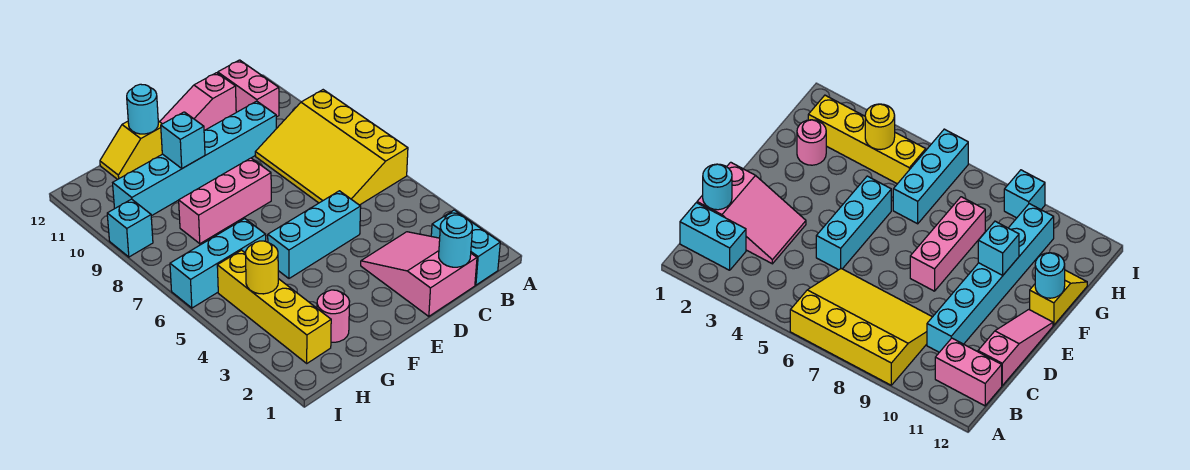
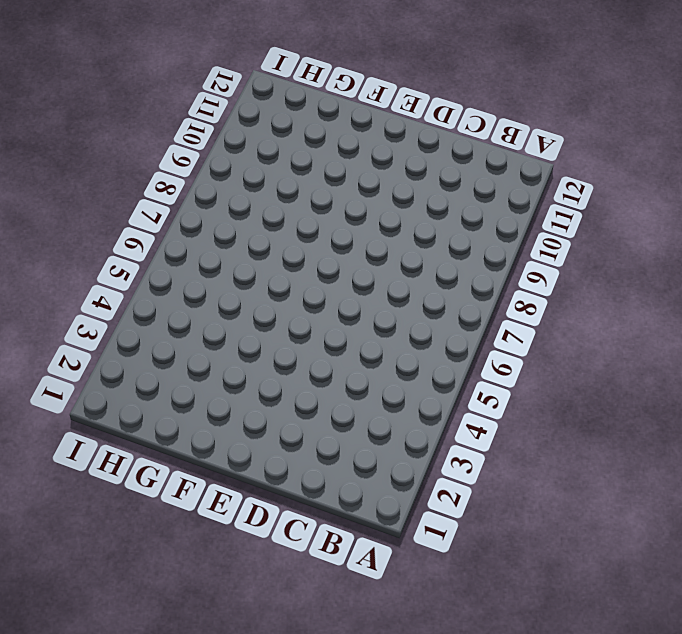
none -> yellow 3x4 slope [255,90,408,205]
none -> cyan 1x2 brick [431,210,500,285]
none -> pink 1x2 brick [218,60,279,117]

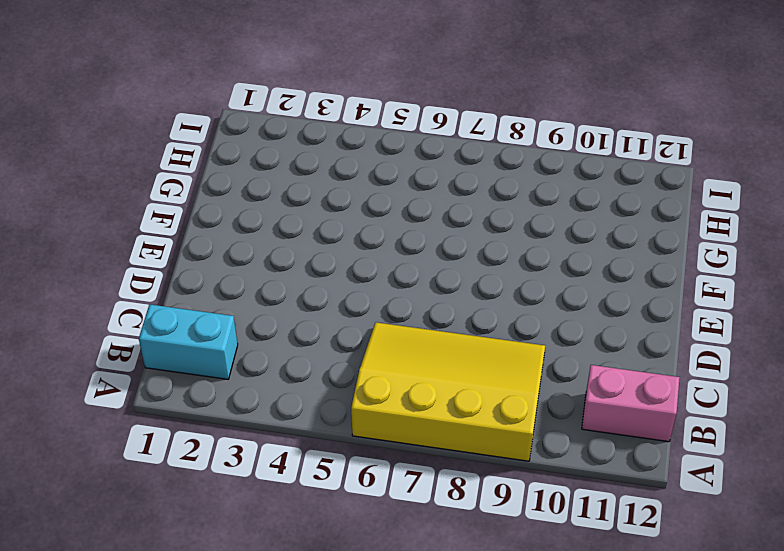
none -> pink 2x3 slope [361,232,477,316]
none -> cyan 1x6 brick [113,101,276,216]
none -> pink 1x3 slope [160,73,236,131]

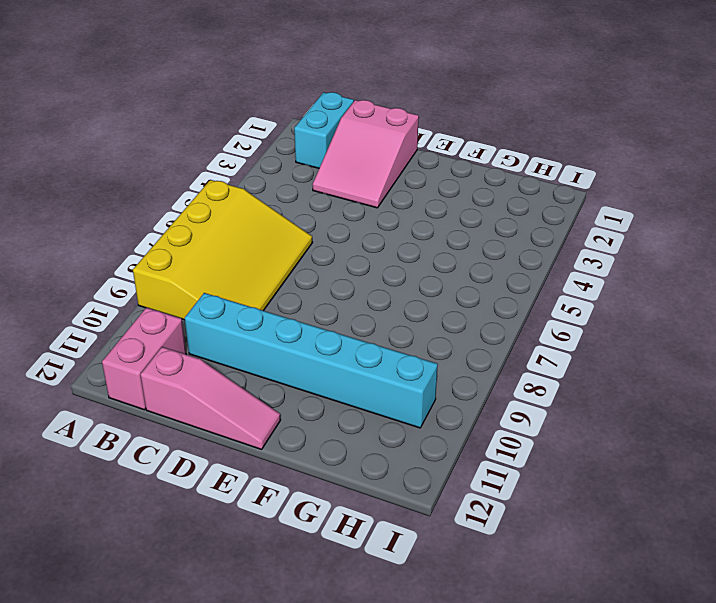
none -> cyan 1x3 brick [268,191,361,278]
none -> pink 1x3 brick [179,158,271,244]
none -> yellow 1x2 slope [100,121,162,179]

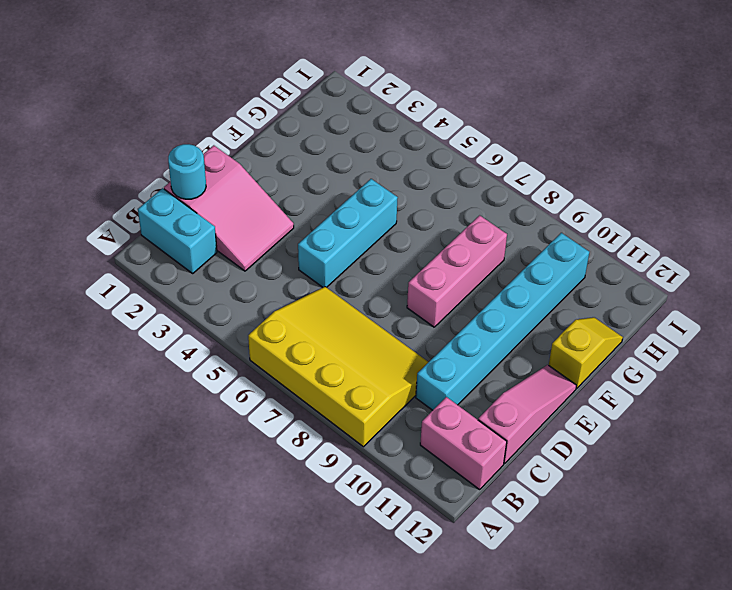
none -> pink 1x1 round brick [317,290,350,342]
none -> cyan 1x3 brick [170,219,266,308]
none -> yellow 1x4 brick [217,250,331,363]

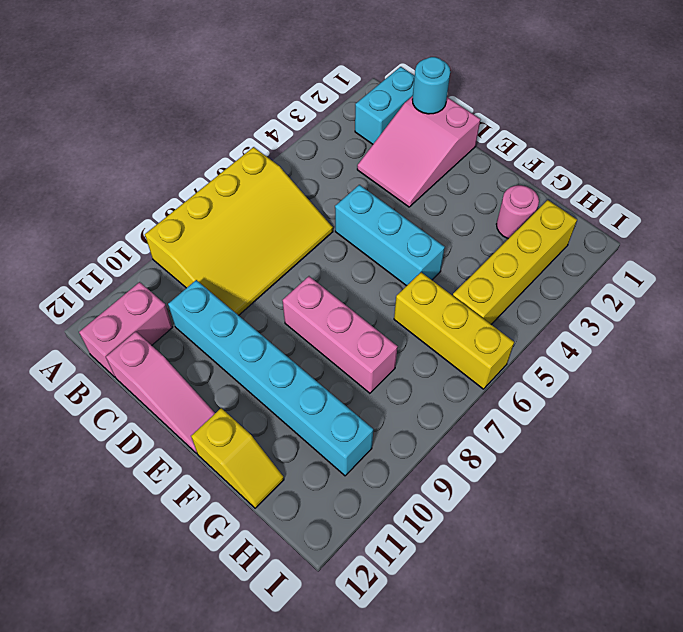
yellow 1x3 brick [394,272,514,389] -> cyan 1x3 brick [170,219,266,308]
none -> cyan 1x1 brick [107,199,153,257]
none -> cyan 1x1 brick [161,112,205,168]
none -> cyan 1x1 round brick [127,84,158,134]

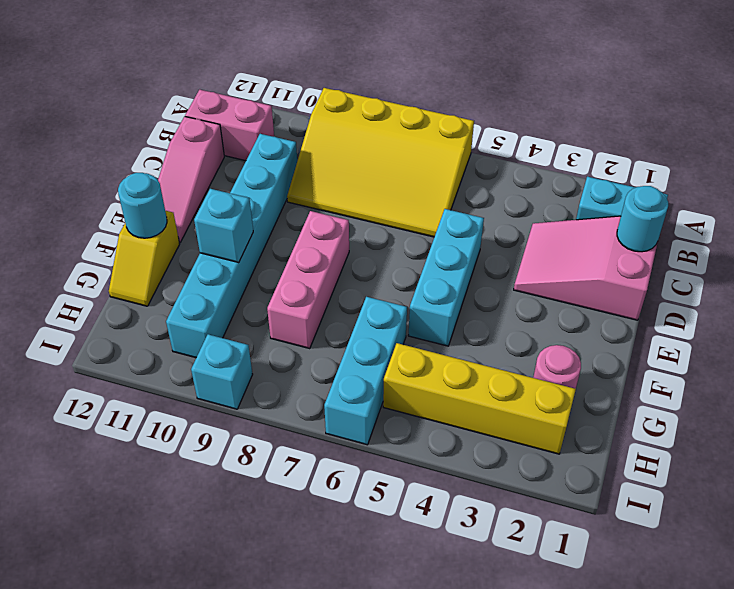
none -> yellow 1x1 round brick [245,241,278,294]

